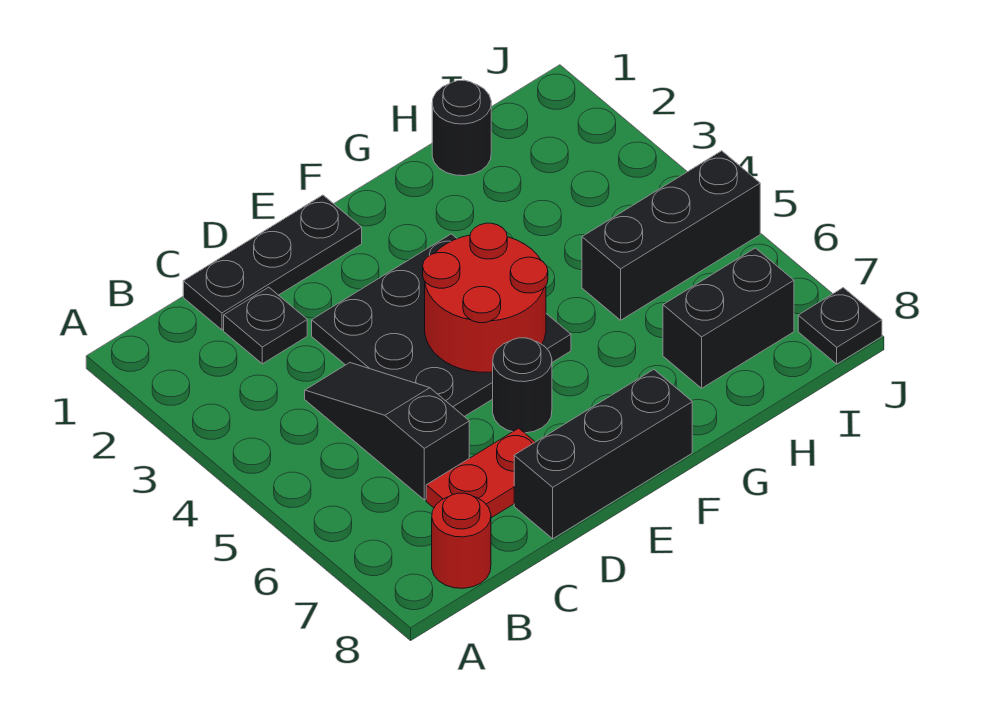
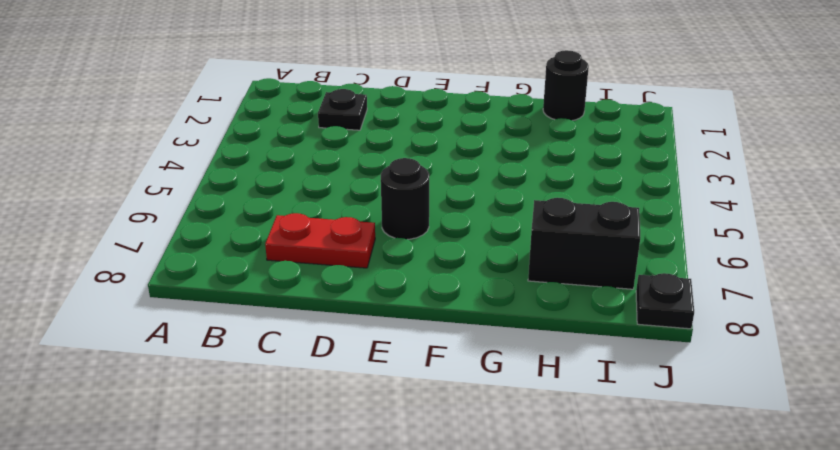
none -> red 1x1 round brick [432,493,491,588]
none -> black 1x3 plate [183,195,362,330]
none -> black 1x3 slope [305,363,469,500]

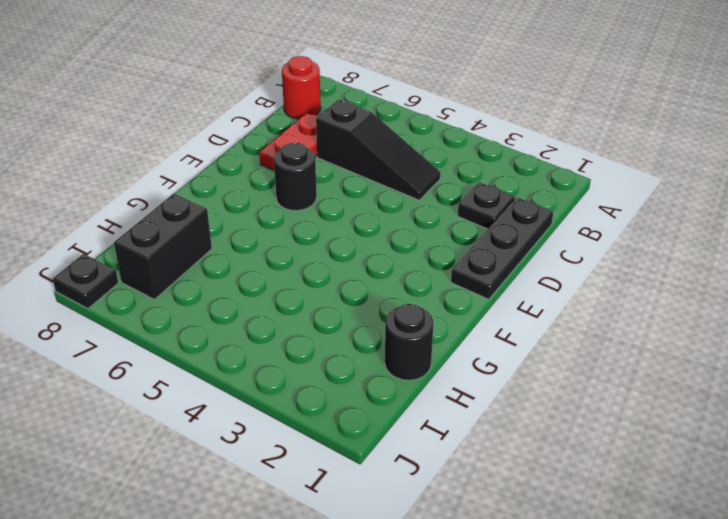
none -> black 3x3 plate [312,234,571,417]
none -> black 1x3 brick [514,369,692,539]
none -> black 1x3 brick [582,151,760,320]

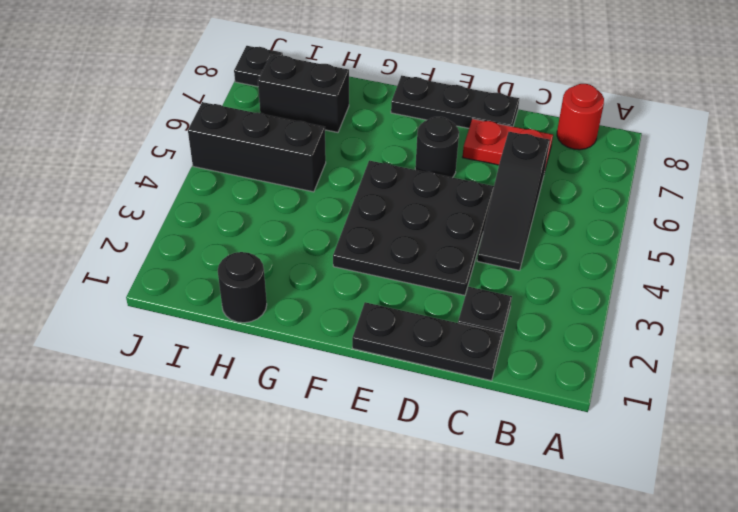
black 1x3 plate [391,76,519,128] -> black 1x3 brick [514,369,692,539]
none -> red 2x2 round brick [423,223,548,372]

